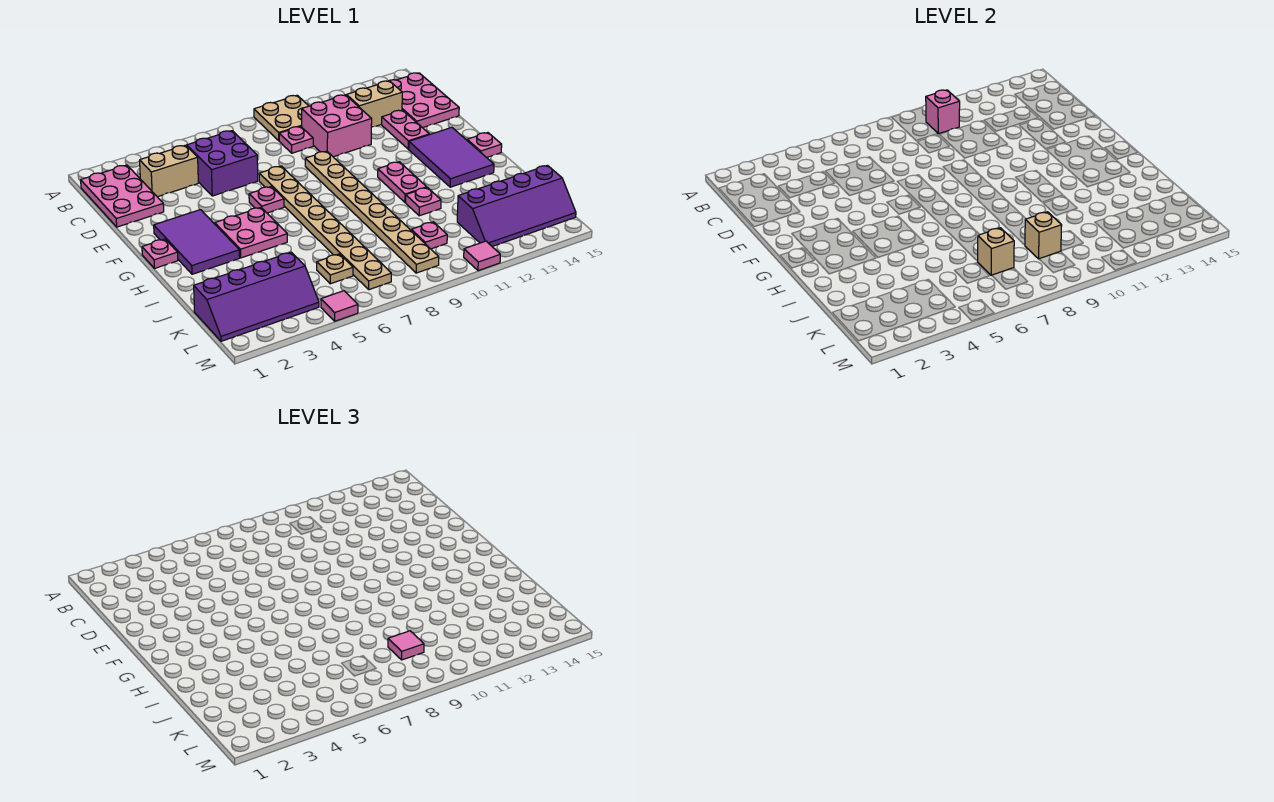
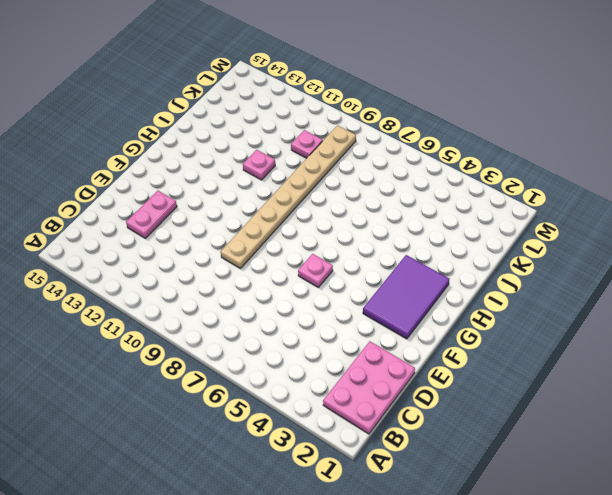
none -> tan 2x2 plate [254,95,308,141]
none -> pink 2x3 plate [389,73,459,128]
none -> tan 1x2 brick [140,145,198,197]

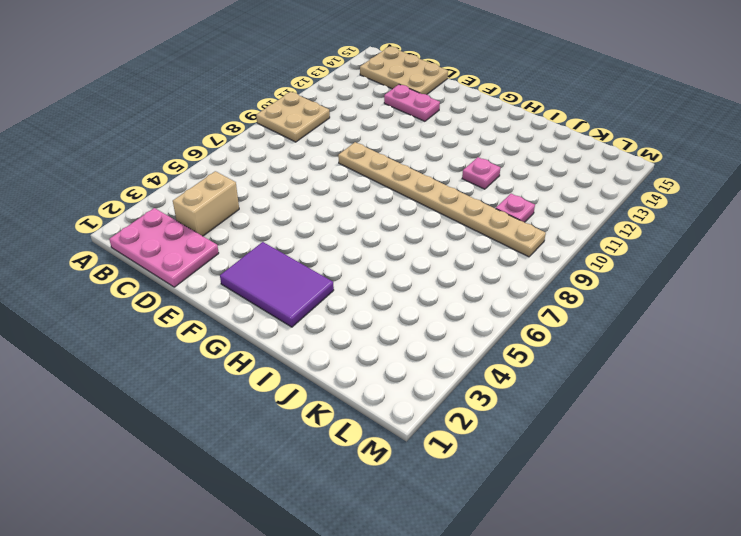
tan 2x3 plate [360,47,448,95] -> pink 2x3 plate [389,73,459,128]
none -> purple 2x2 brick [187,131,258,196]
none -> pink 1x1 plate [279,126,313,153]
none -> pink 2x2 brick [302,95,372,157]

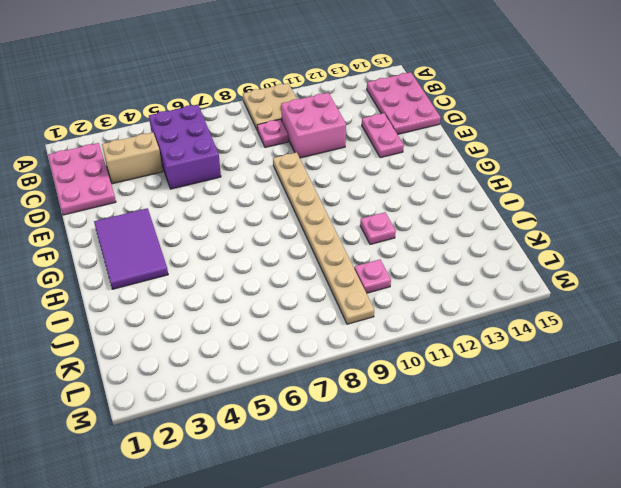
purple 2x3 brick [149,105,221,189] -> purple 2x2 brick [187,131,258,196]
none -> tan 1x2 brick [346,81,402,127]
none -> tan 1x8 plate [259,166,391,290]
none -> pink 1x1 plate [249,187,284,213]

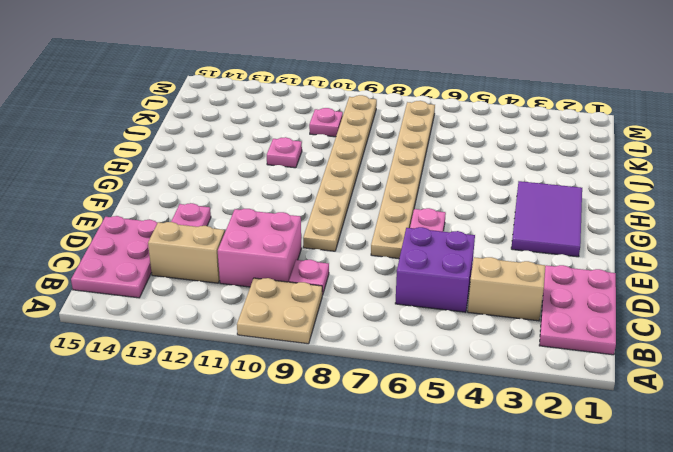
none -> purple 2x3 tile [409,127,494,187]
none -> pink 1x1 plate [142,239,178,269]
none -> pink 2x2 plate [215,207,287,258]

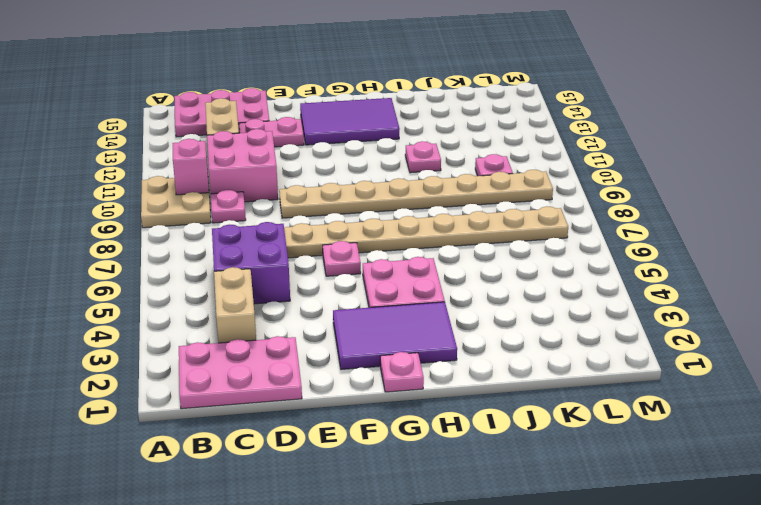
none -> pink 1x2 plate [378,162,427,202]
none -> pink 1x1 plate [467,133,502,158]
none -> purple 2x4 slope [194,252,319,341]

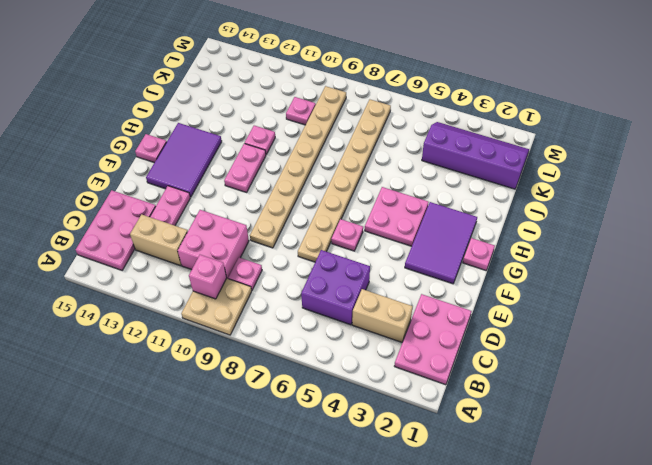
none -> tan 1x1 plate [317,254,353,284]
none -> purple 2x4 slope [457,165,576,246]
none -> pink 1x1 tile [321,291,358,321]

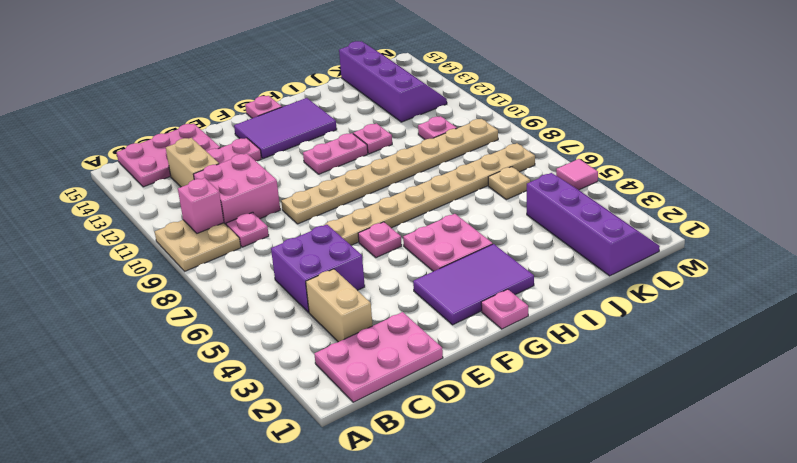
none -> pink 1x1 tile [464,241,500,271]
none -> tan 1x1 brick [978,228,1014,275]
none -> tan 1x1 brick [1025,212,1062,259]

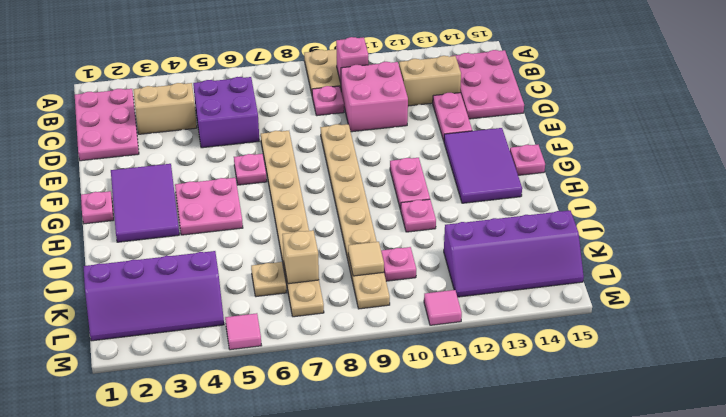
tan 1x1 tile [348,242,384,276] -> tan 1x1 brick [1025,212,1062,259]
none -> pink 1x1 tile [388,631,424,660]

